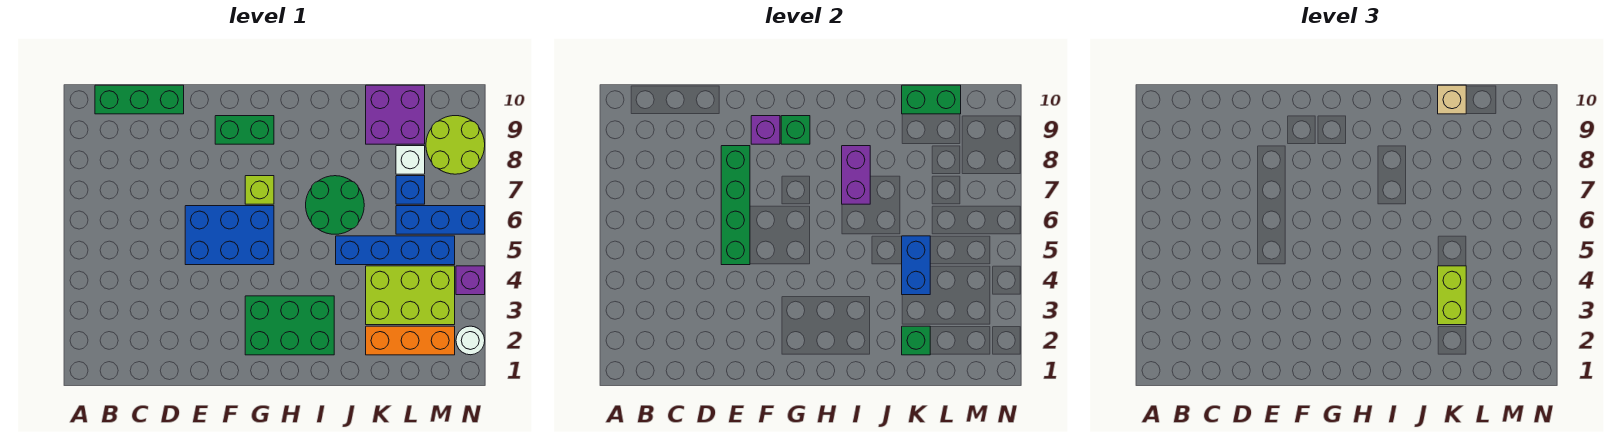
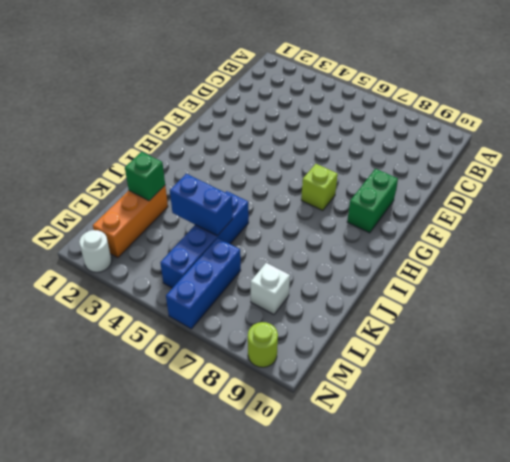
lime 1x1 round brick [248,322,278,367] -> lime 2x2 round brick [426,116,485,174]
none -> green 1x3 brick [95,85,184,114]
none -> blue 2x3 brick [185,206,274,265]
none -> green 2x3 brick [245,296,334,355]

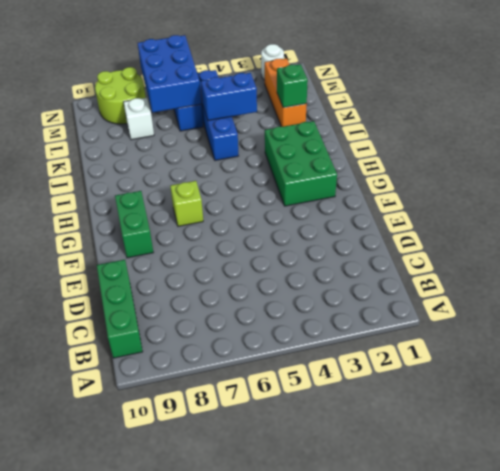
blue 2x3 brick [138,35,201,113] -> blue 2x3 brick moved to [185,206,274,265]
none -> green 2x2 round brick [306,176,364,234]
none -> lime 2x3 brick [366,266,455,325]
none -> purple 2x2 brick [366,85,425,144]

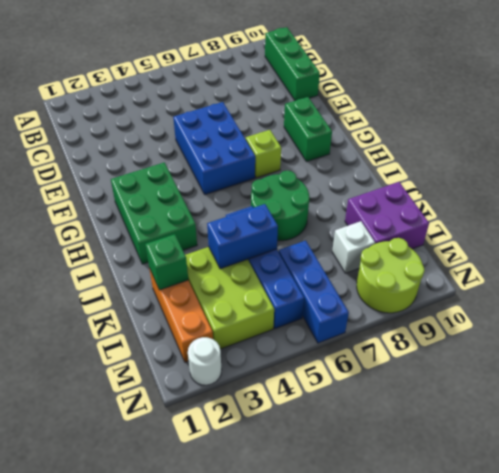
none -> blue 1x1 brick [396,176,425,204]
none -> purple 1x1 brick [456,266,485,295]
none -> green 1x4 brick [721,146,750,265]

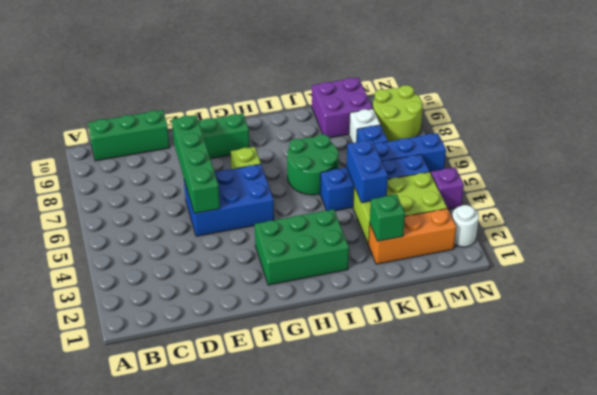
none -> purple 1x1 brick [751,116,780,144]
none -> green 1x1 brick [781,116,810,144]
none -> purple 1x2 brick [842,146,870,204]

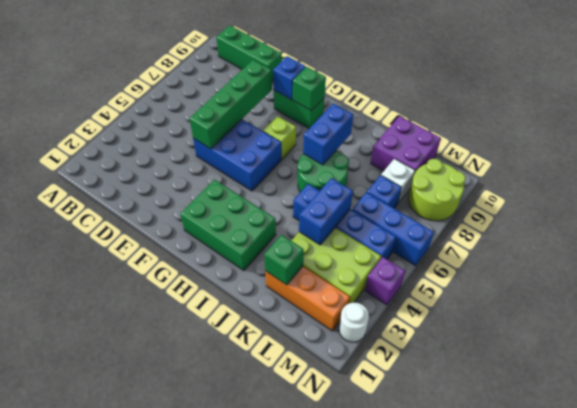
blue 1x1 brick [273,56,306,100] -> purple 1x1 brick [751,116,780,144]
blue 1x2 brick [303,104,353,165] -> purple 1x2 brick [842,146,870,204]
none -> green 1x2 brick [902,85,961,114]
none -> lime 1x2 brick [1438,266,1466,325]
none -> tan 1x1 brick [1438,85,1466,114]

